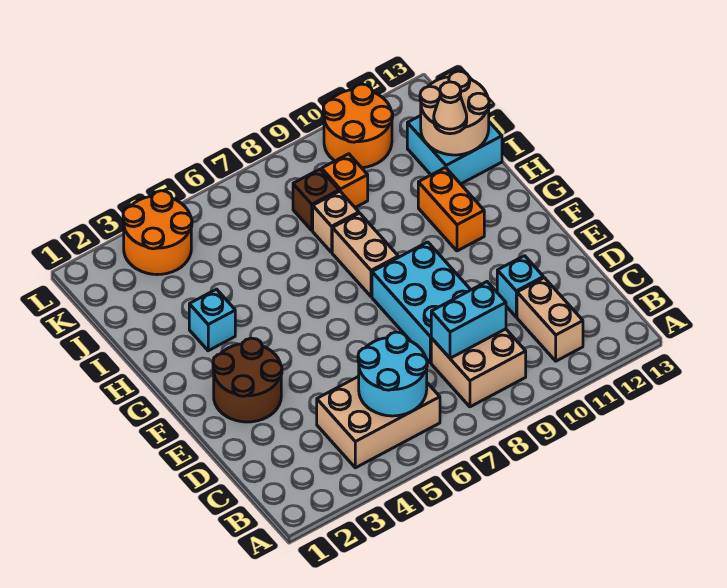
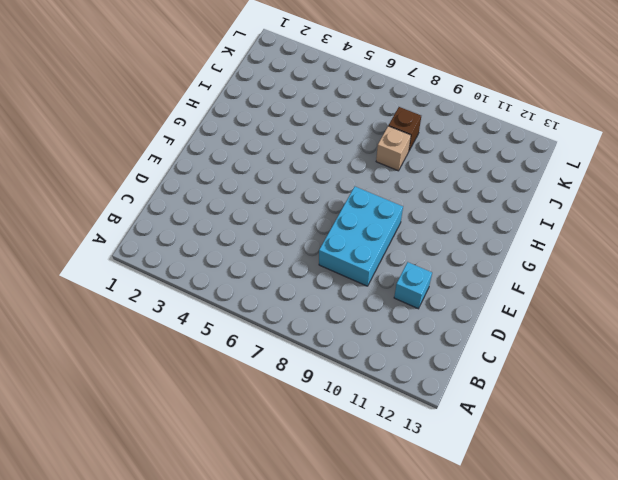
none -> tan 2x3 brick [317,376,440,468]
none -> tan 2x2 brick [431,329,526,407]
none -> tan 1x2 brick [517,278,583,361]

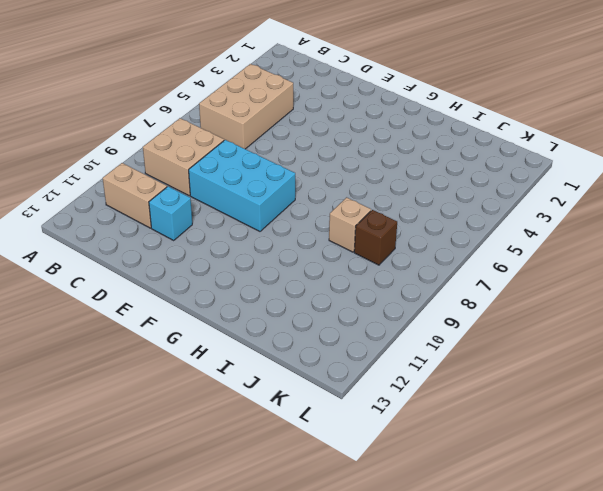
none -> brown 2x2 round brick [213,338,282,422]
none -> tan 1x2 brick [332,213,398,297]
none -> orange 1x2 brick [418,168,484,251]

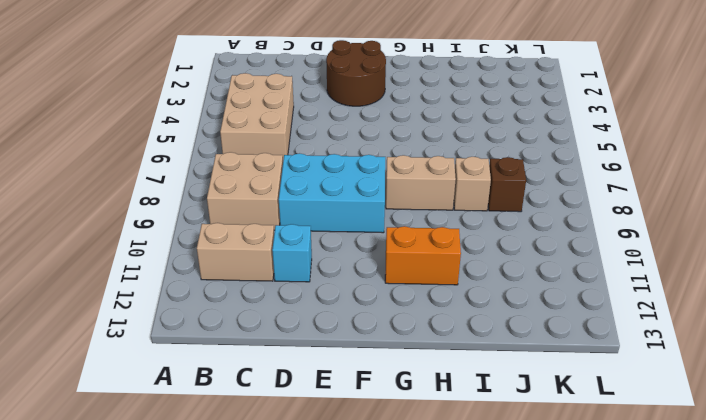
none -> cyan 1x1 brick [189,289,235,351]
none -> cyan 2x2 brick [407,116,502,184]
none -> orange 1x1 brick [322,154,368,207]

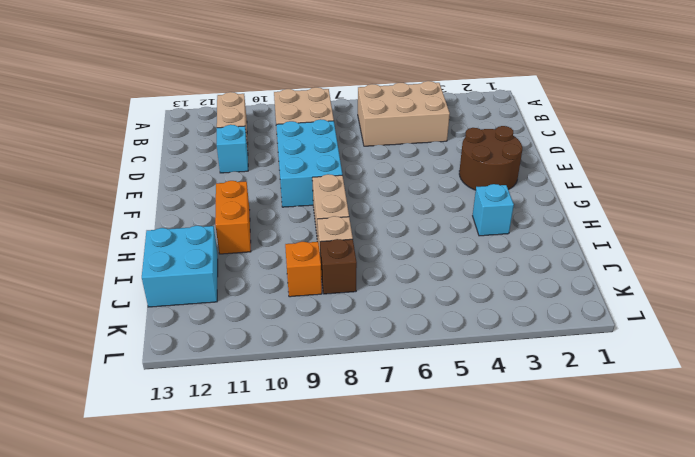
none -> orange 2x2 round brick [123,191,192,275]
none -> orange 2x2 round brick [323,84,393,168]
none -> cyan 2x2 round brick [358,332,427,416]

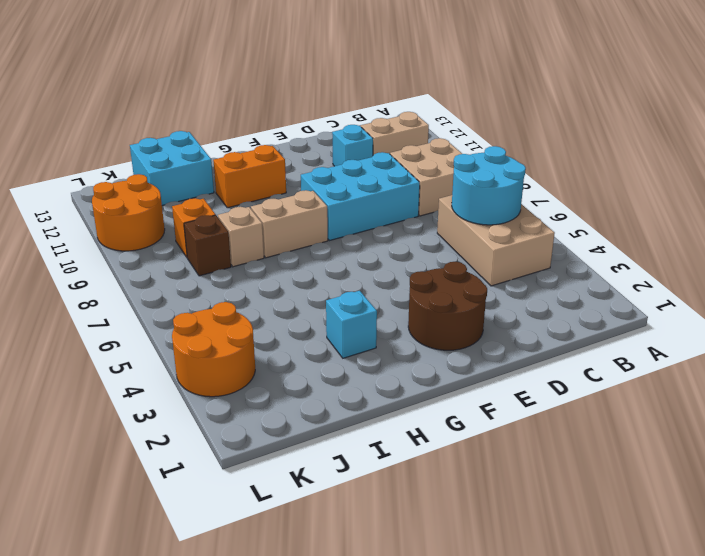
none -> cyan 1x2 brick [431,282,506,358]
none -> tan 2x2 round brick [420,71,489,155]
none -> tan 1x1 cone [434,82,467,134]

